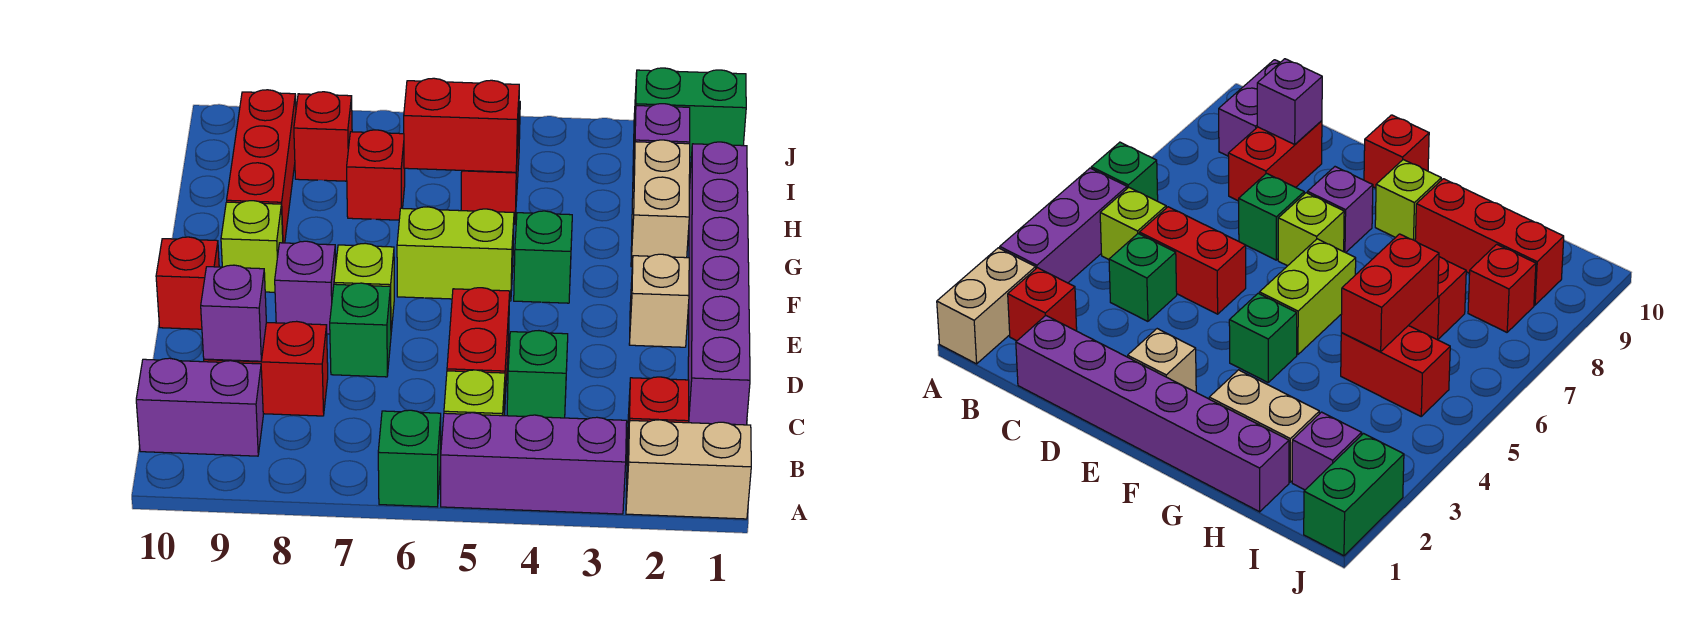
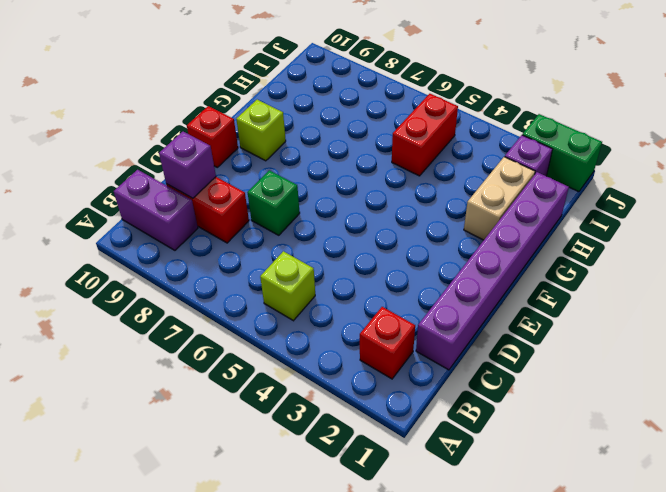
none -> tan 1x2 brick [626,420,751,519]
none -> purple 1x3 brick [441,413,627,514]
none -> green 1x1 brick [378,410,441,507]

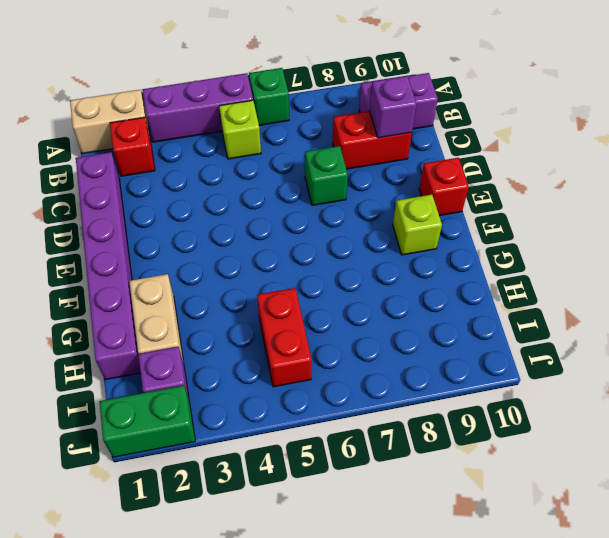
none -> green 1x1 brick [507,331,568,418]
none -> red 1x2 brick [447,288,510,415]
none -> tan 1x1 brick [629,254,689,347]

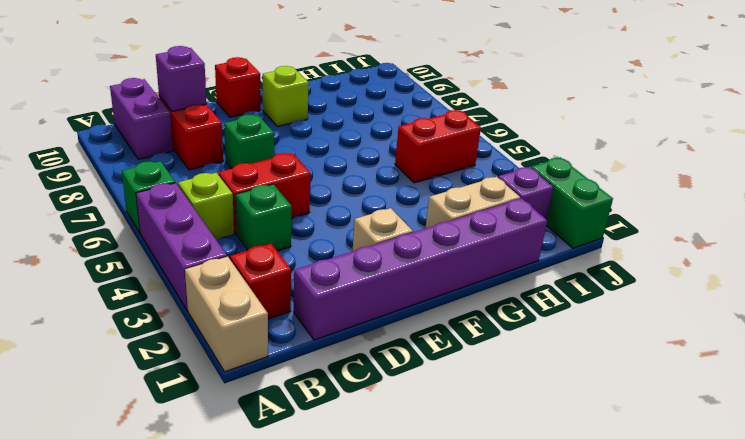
none -> lime 1x1 brick [334,243,394,332]
none -> purple 1x1 brick [275,241,336,334]
none -> green 1x1 brick [514,211,572,303]

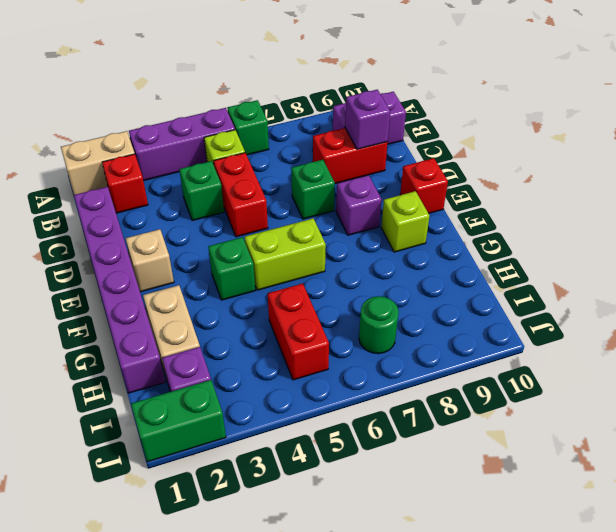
green 1x1 round brick [359,296,399,354] -> none
none -> lime 1x1 brick [334,243,394,332]
none -> red 1x3 brick [227,90,296,243]
none -> red 1x1 brick [347,130,405,220]

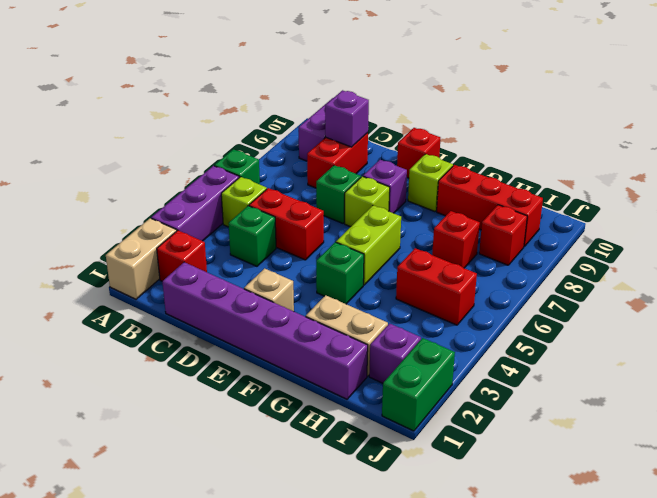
none -> red 1x2 brick [404,78,519,172]

